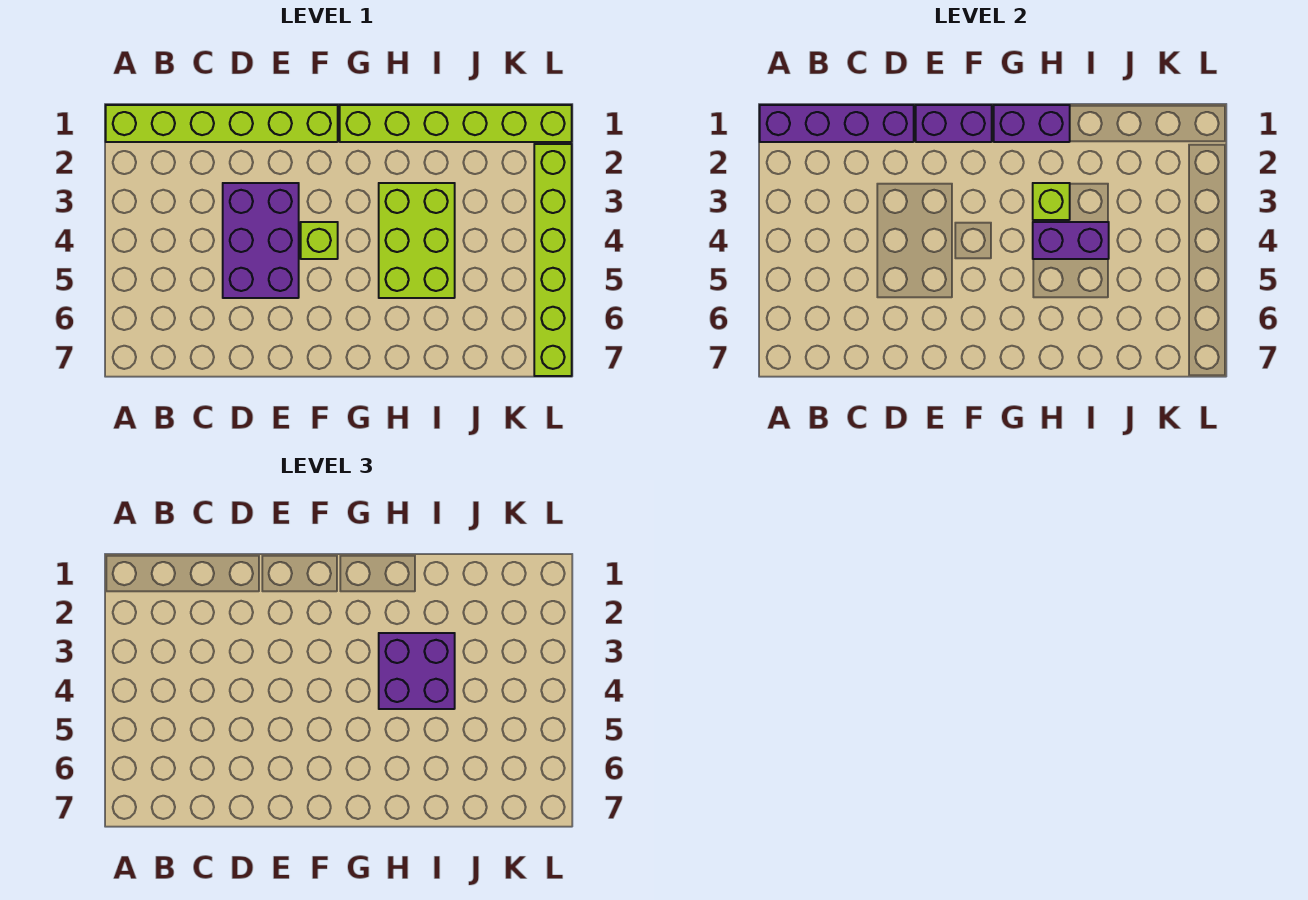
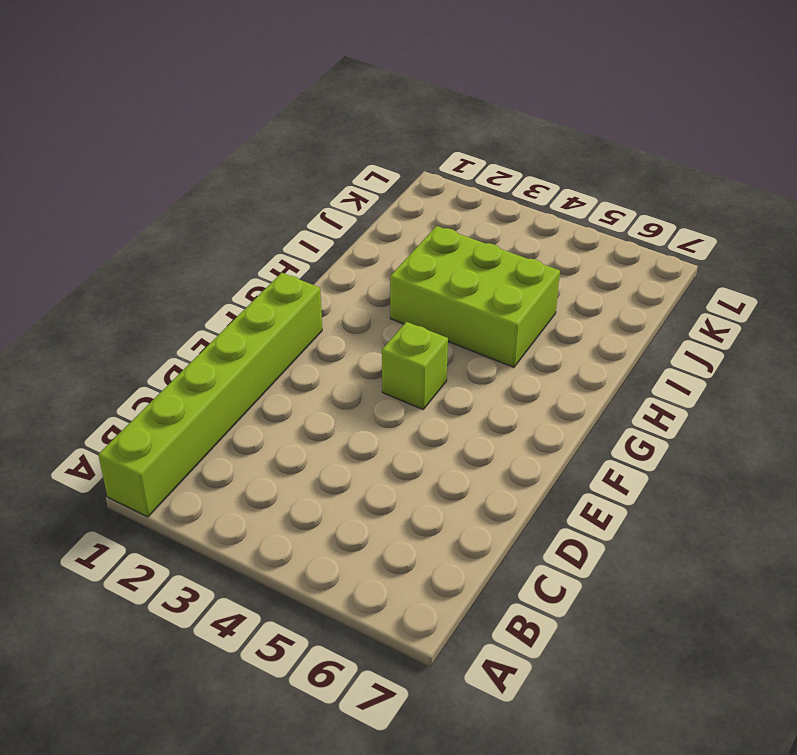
none -> purple 2x3 brick [223,183,299,298]
none -> lime 1x6 brick [340,105,572,142]
none -> lime 1x6 brick [534,144,572,376]

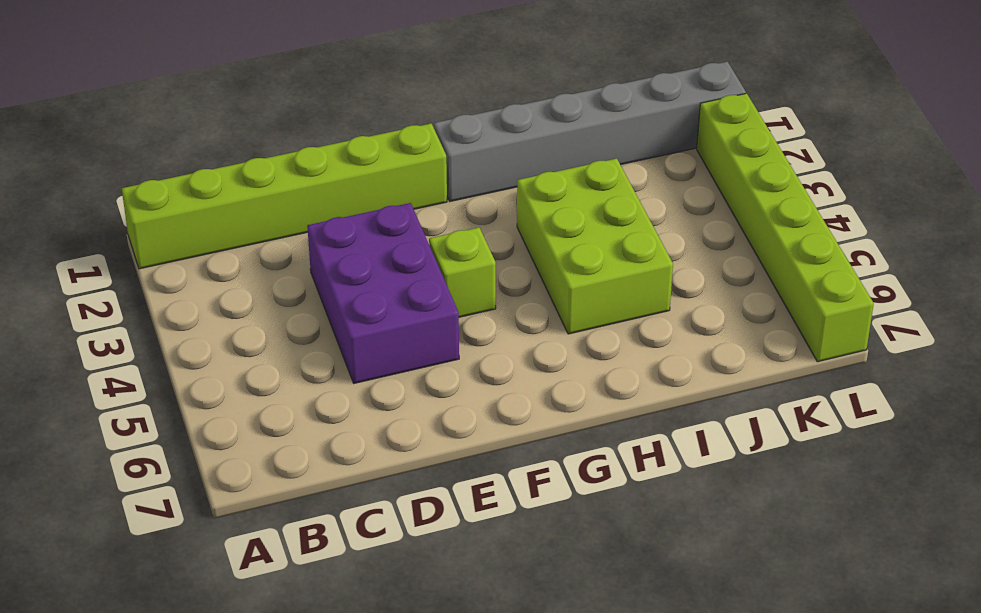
grey 1x6 brick [434,62,746,201] -> lime 1x6 brick [340,105,572,142]
none -> purple 1x4 brick [760,105,914,142]
none -> purple 1x2 brick [916,105,992,142]
none -> purple 1x2 brick [994,105,1070,142]

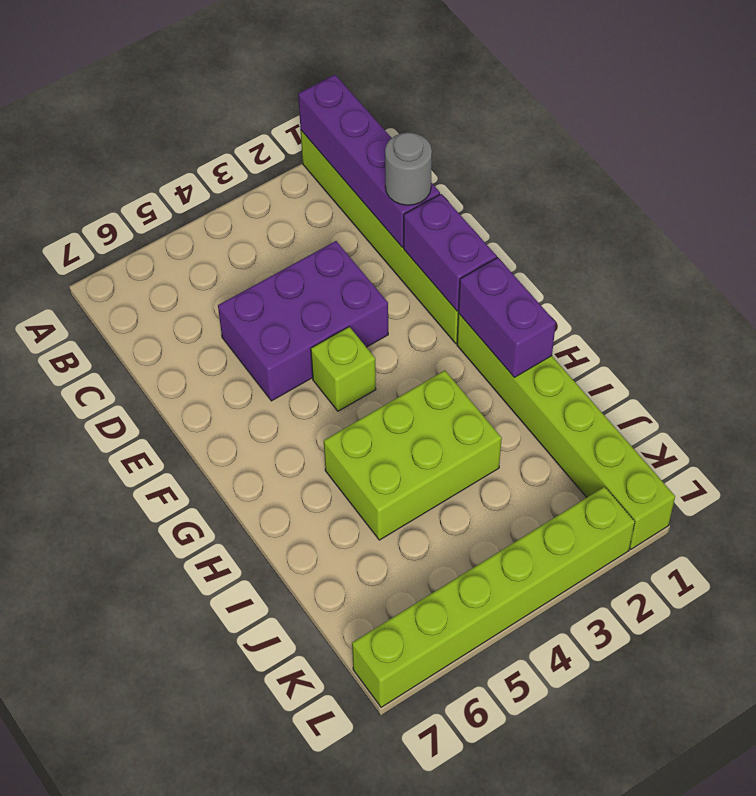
grey 1x1 round brick [385,132,432,205] -> none
none -> lime 1x1 brick [1033,183,1070,220]
none -> purple 1x2 brick [1033,222,1109,259]
none -> purple 2x2 brick [379,633,455,709]

